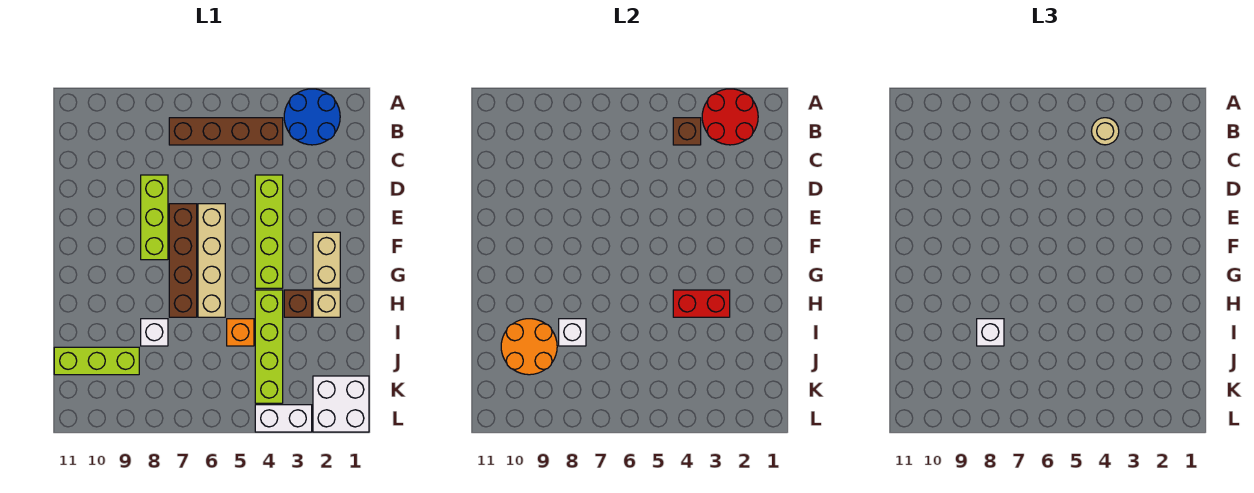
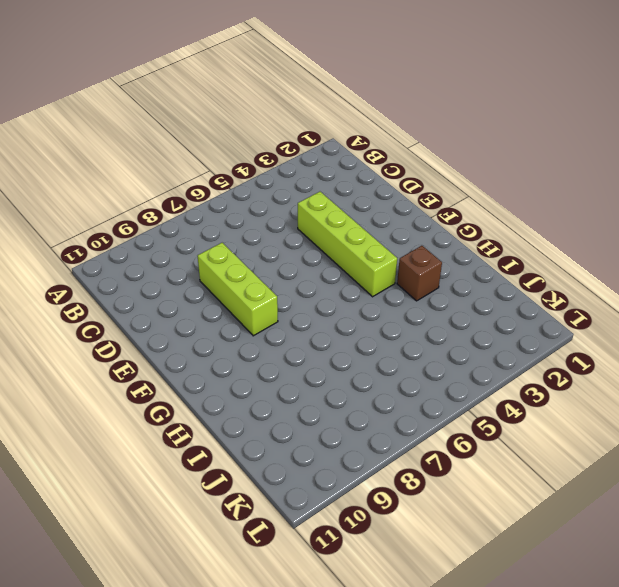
none -> blue 2x2 round brick [284,89,340,145]
none -> brown 1x4 brick [169,118,283,145]
none -> tan 1x4 brick [198,204,225,317]

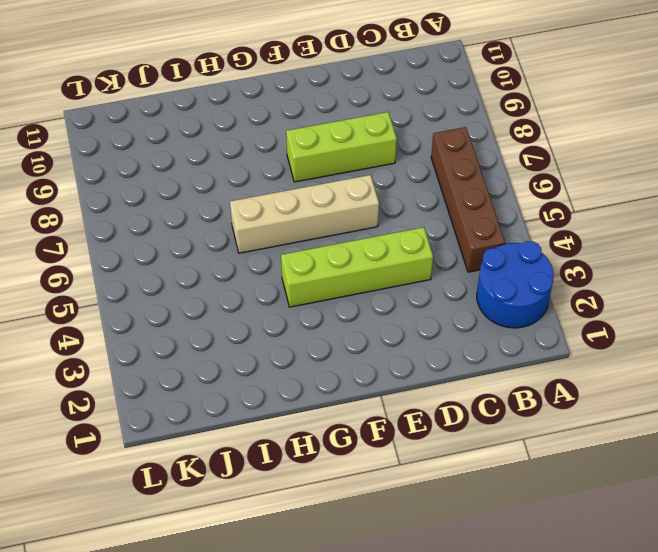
none -> brown 1x4 brick [169,204,197,317]
none -> tan 1x2 brick [313,232,340,288]
none -> tan 1x1 brick [313,290,340,317]

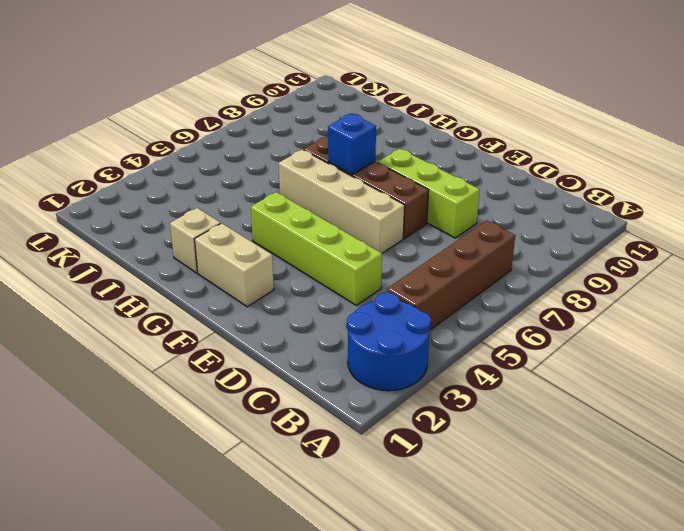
blue 1x1 brick [328,113,376,175] -> none
none -> brown 1x1 brick [284,290,312,317]
none -> lime 1x4 brick [255,290,283,403]
none -> orange 1x1 brick [227,319,254,346]

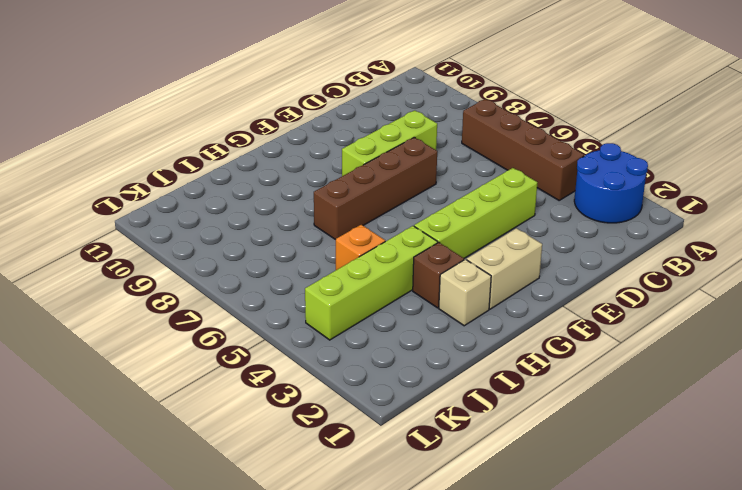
none -> tan 1x4 brick [198,204,225,317]
none -> white 1x1 brick [141,319,168,346]
none -> lime 1x3 brick [54,347,139,375]

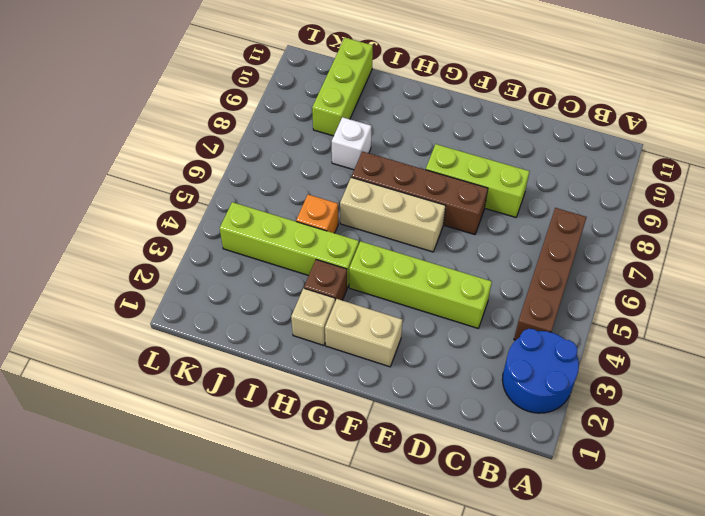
tan 1x3 brick [340,177,445,252] -> tan 1x4 brick [198,204,225,317]
none -> white 2x2 brick [313,376,369,432]
none -> white 1x2 brick [255,405,312,432]
none -> red 2x2 round brick [702,89,758,145]

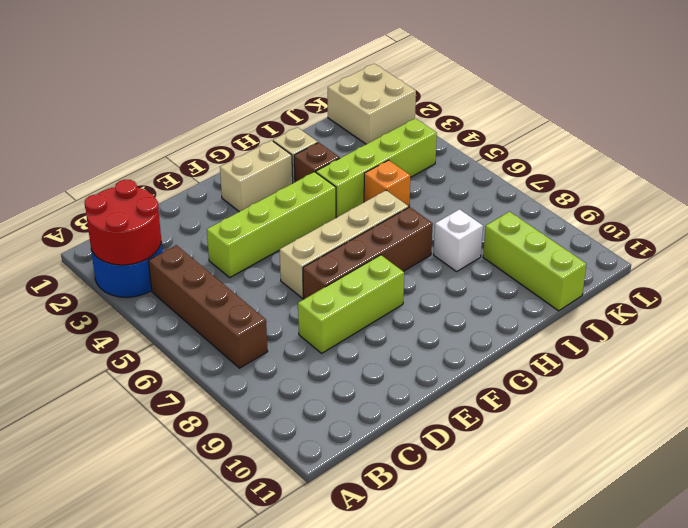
tan 2x2 brick [328,64,416,144] -> white 2x2 brick [313,376,369,432]
none -> white 1x2 brick [255,405,312,432]
none -> brown 1x1 brick [673,118,701,145]
none -> red 1x2 brick [673,290,730,317]

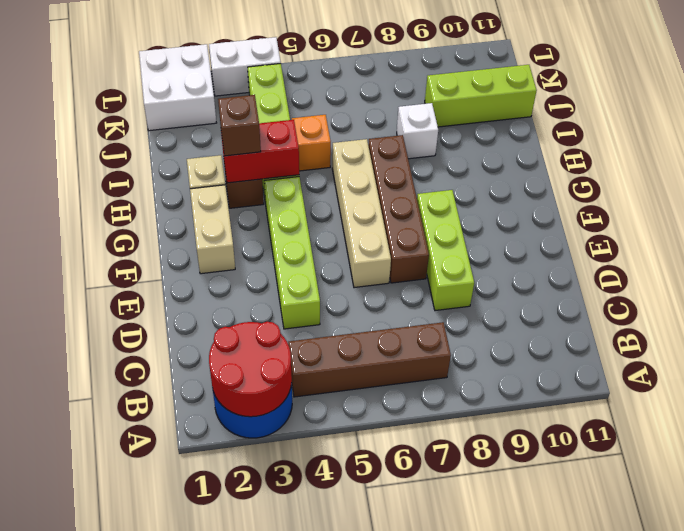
brown 1x1 brick [218,95,261,156] -> brown 1x1 brick moved to [673,118,701,145]
none -> white 1x1 brick [559,319,586,346]
none -> orange 2x2 round brick [501,319,557,375]
none -> tan 1x1 round brick [1092,118,1119,145]

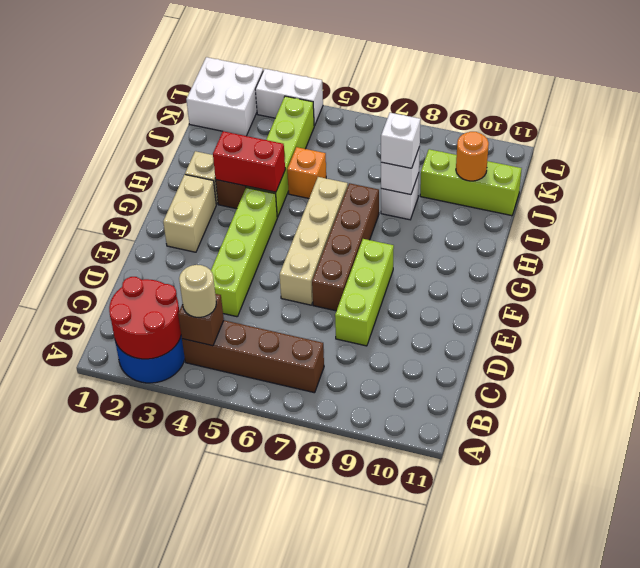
orange 1x1 round brick [456,132,489,181] -> orange 2x2 round brick [501,319,557,375]

